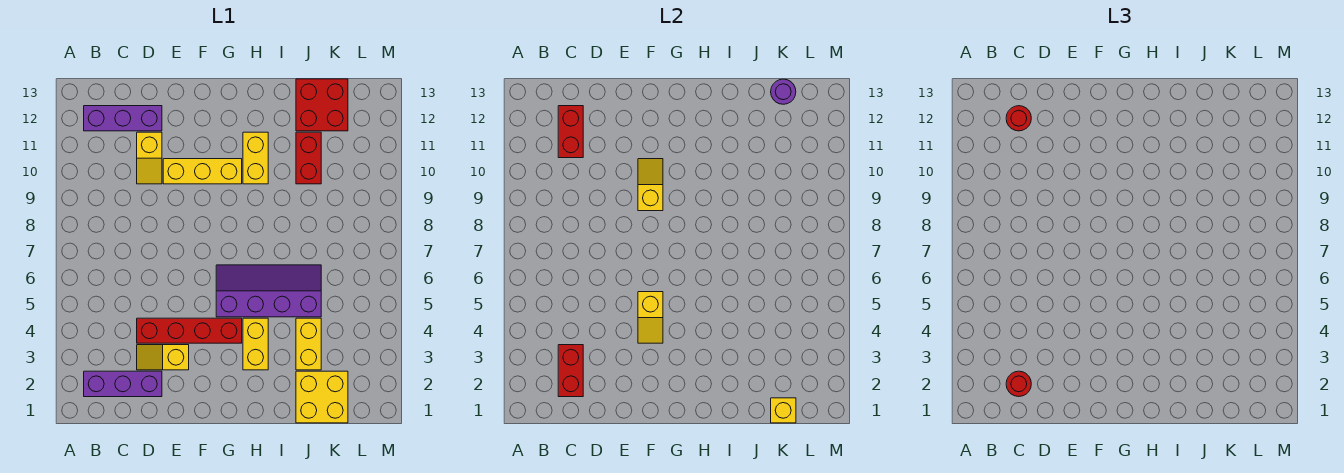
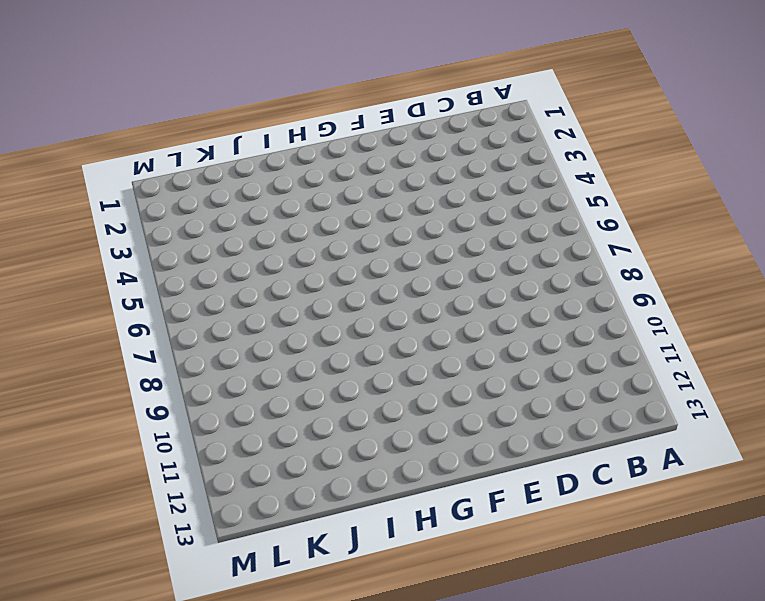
none -> purple 1x3 brick [84,371,162,397]
none -> purple 1x3 brick [84,106,162,131]
none -> yellow 1x2 slope [137,345,189,370]

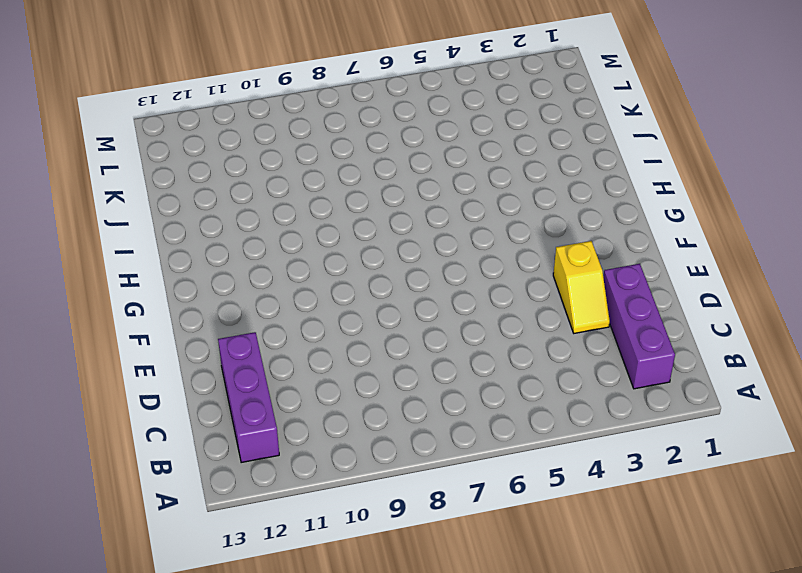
none -> red 1x4 brick [137,318,242,343]
none -> yellow 1x2 slope [137,132,162,184]
none -> yellow 1x3 brick [163,159,242,184]

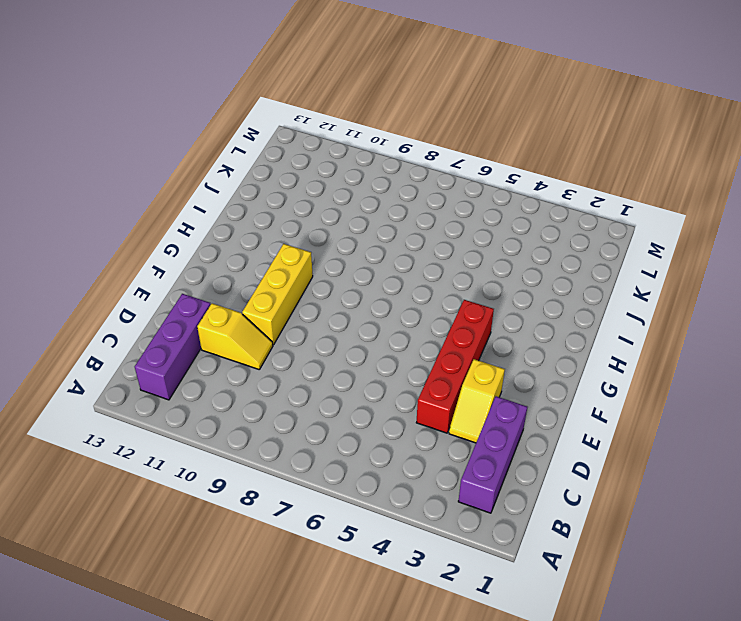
none -> purple 2x4 slope [216,265,321,317]
none -> yellow 1x2 brick [243,318,268,370]
none -> yellow 1x2 brick [243,132,268,184]

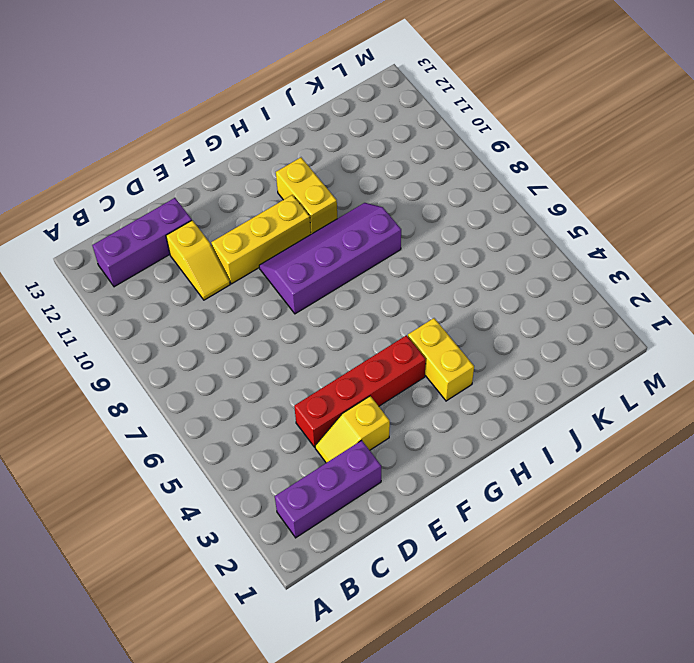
purple 2x4 slope [259,203,401,314] -> purple 2x4 slope moved to [216,265,321,317]
none -> yellow 2x2 brick [296,371,348,423]
none -> yellow 1x2 brick [296,318,321,370]
none -> red 1x2 brick [296,132,321,184]

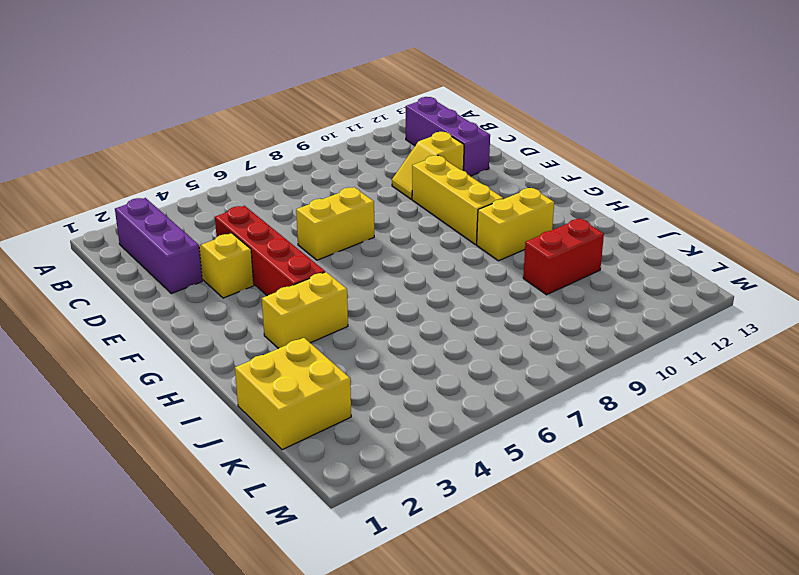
yellow 1x2 brick [296,187,374,260] -> yellow 1x2 brick moved to [296,318,321,370]
none -> purple 2x4 slope [216,265,321,317]
none -> red 2x2 brick [296,79,348,131]
none -> red 1x2 brick [558,345,583,397]

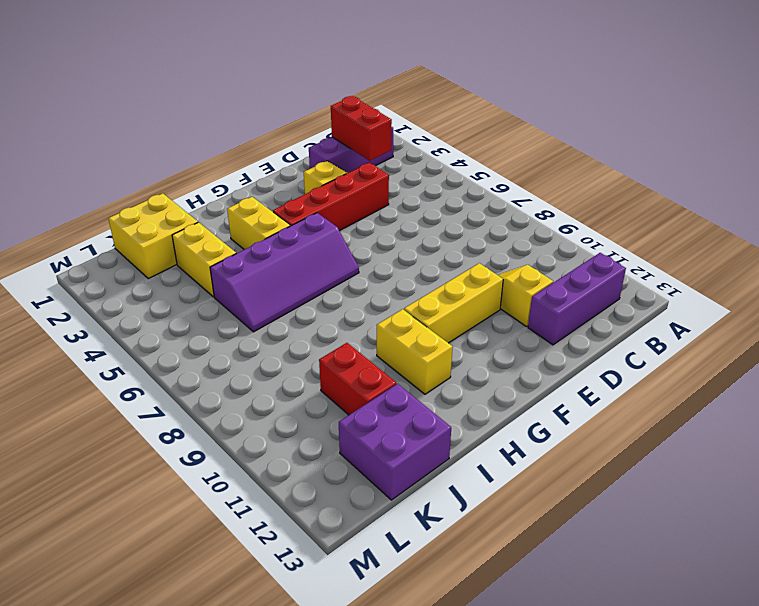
purple 2x2 brick [339,384,451,500] -> red 2x2 brick [296,79,348,131]
none -> red 1x2 brick [558,106,583,158]
none -> yellow 1x2 slope [638,292,663,343]
none -> yellow 1x2 slope [638,159,663,211]

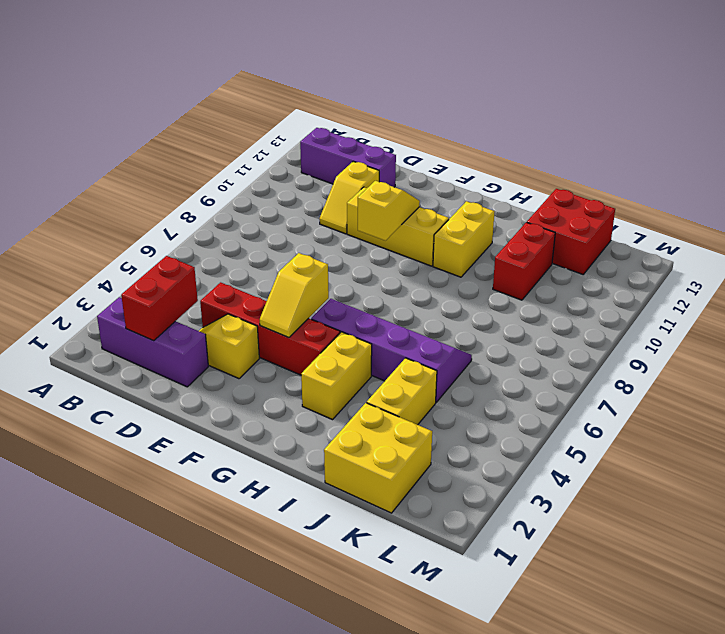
none -> red 1x2 brick [558,106,583,158]
none -> yellow 1x1 brick [771,398,796,423]
none -> purple 1x1 round brick [771,79,796,104]

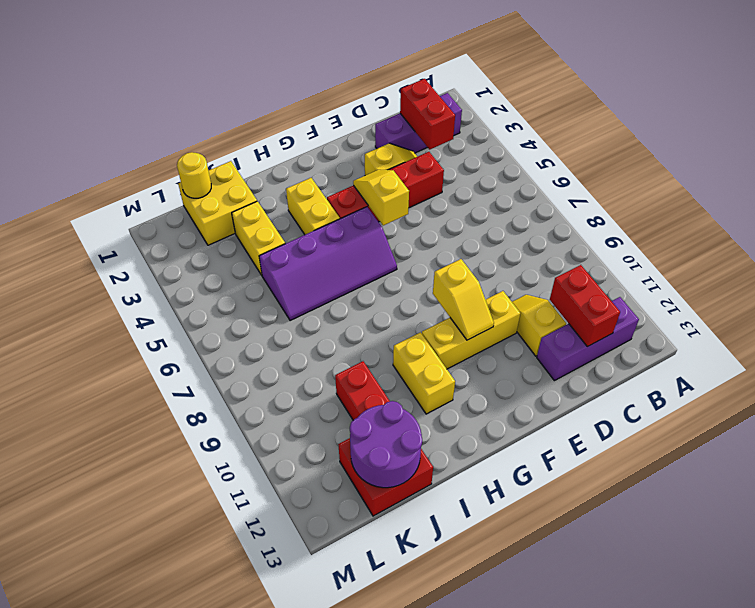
purple 2x2 round brick [350,401,422,488] -> purple 1x1 round brick [771,79,796,104]
yellow 1x1 round brick [177,152,211,198] -> yellow 1x1 brick [771,398,796,423]
none -> red 1x1 round brick [1006,371,1031,397]
none -> red 1x1 round brick [1006,106,1031,131]

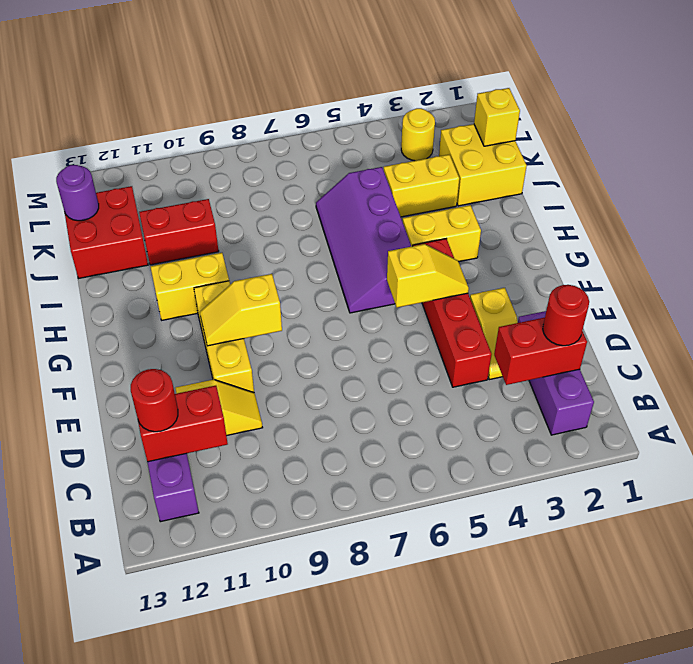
yellow 1x1 round brick [401,108,435,161] -> none

